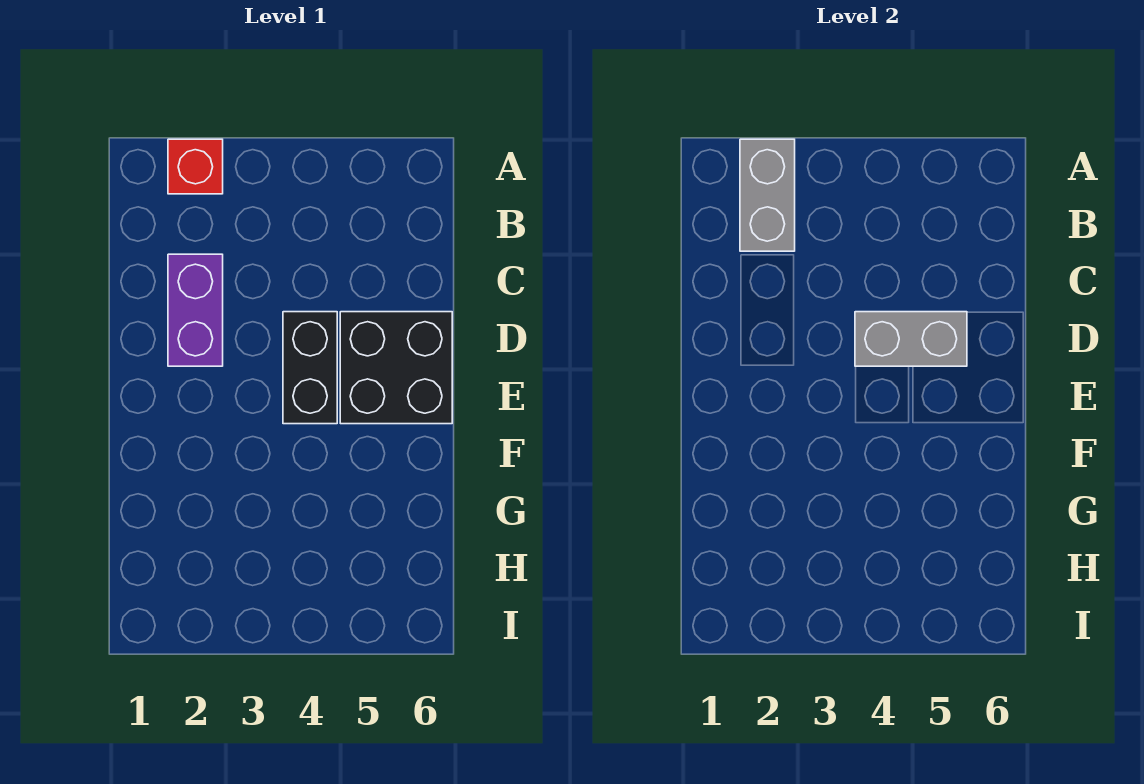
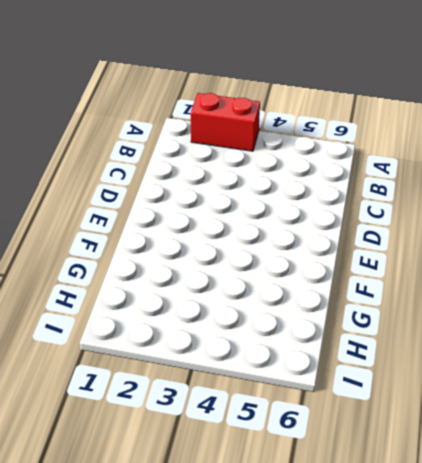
red 1x2 brick [190,93,260,151] -> red 1x1 brick [168,139,223,194]
none -> purple 1x2 brick [168,254,223,366]
none -> black 1x2 brick [283,312,337,424]

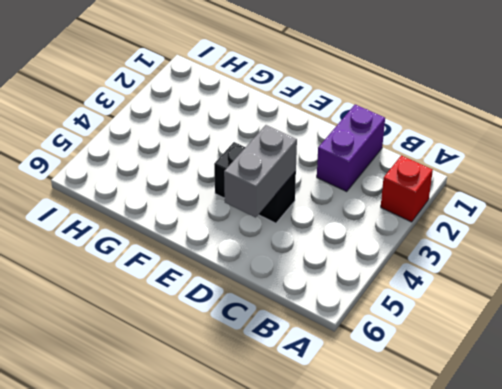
purple 1x2 brick [317,105,385,191] -> purple 1x2 brick turned to [168,254,223,366]
none -> black 2x2 brick [340,312,452,424]
none -> grey 1x2 brick [740,139,795,251]

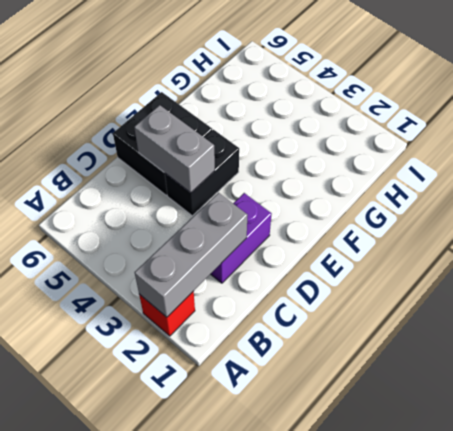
grey 1x3 brick [135,193,248,317] -> grey 1x2 brick [740,139,795,251]

